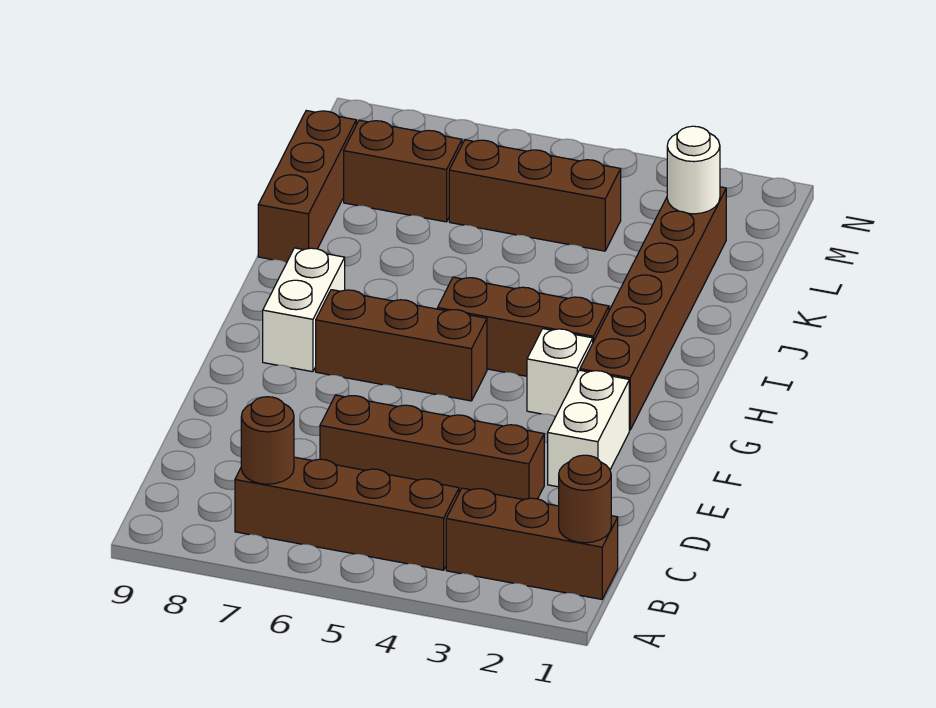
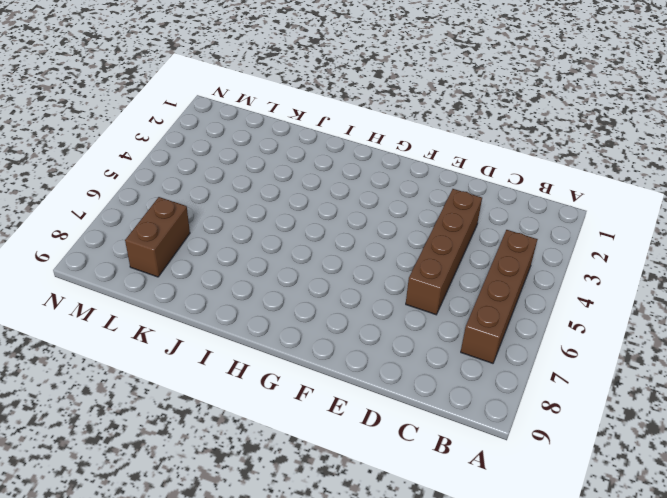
none -> brown 1x3 brick [446,488,618,599]
none -> white 1x2 brick [548,370,629,487]
none -> brown 1x6 brick [580,187,726,430]

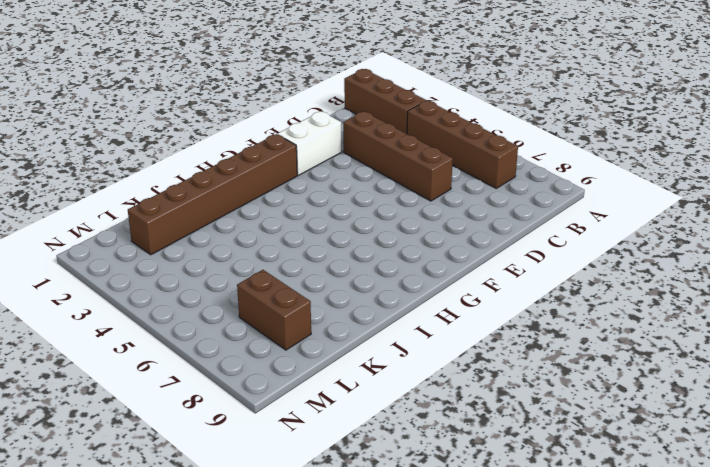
none -> white 1x1 brick [527,329,593,417]
none -> brown 1x3 brick [316,290,487,401]
none -> white 1x2 brick [263,248,345,372]

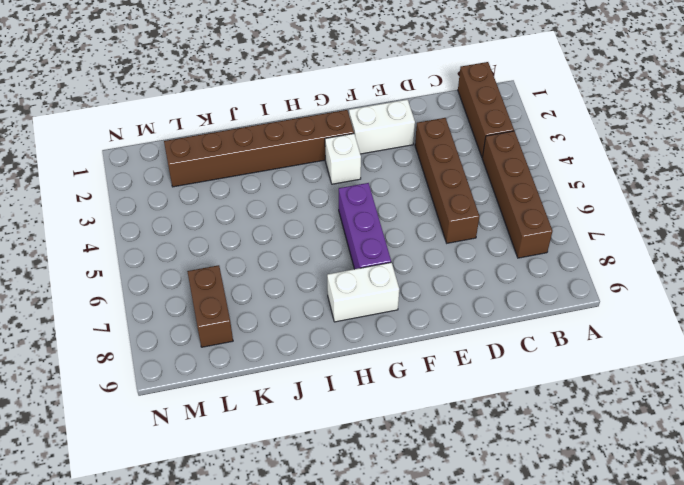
purple 1x3 brick [339,183,391,269] -> brown 1x3 brick [316,290,487,401]
none -> brown 1x3 brick [438,277,609,376]
none -> brown 1x3 brick [258,111,356,262]
none -> brown 1x3 brick [449,140,621,251]

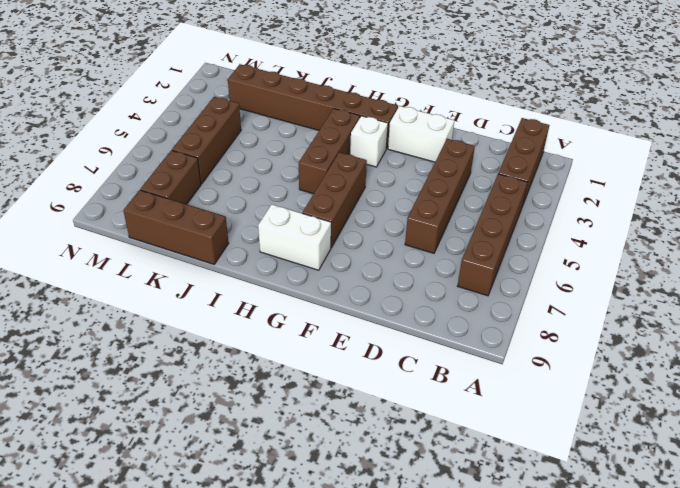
none -> brown 1x1 round brick [559,455,611,543]
none -> brown 1x1 round brick [241,397,294,484]
none -> white 1x1 round brick [667,126,720,214]

